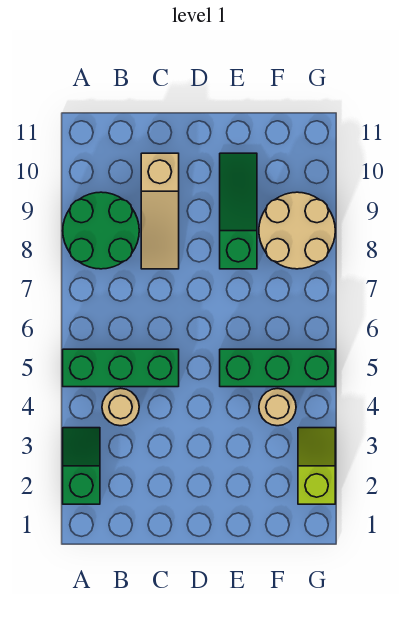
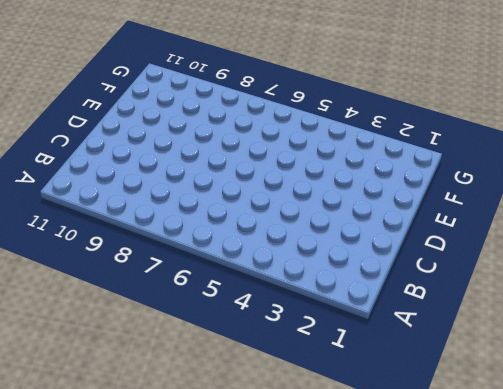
none -> green 1x2 slope [63,428,100,504]
none -> green 1x3 brick [63,349,179,387]

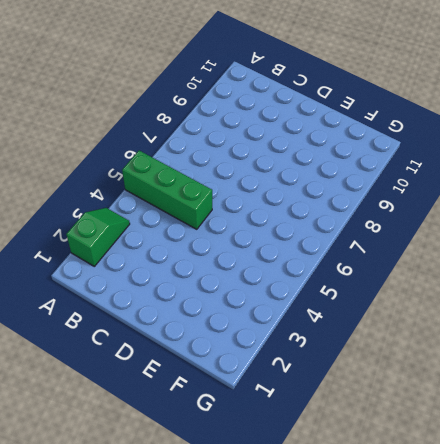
none -> green 2x2 round brick [63,192,139,269]
none -> tan 1x1 round brick [102,388,139,426]

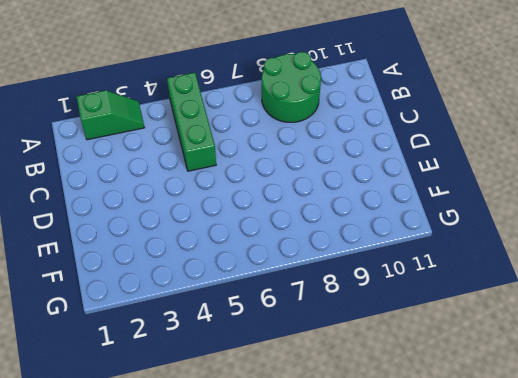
none -> tan 1x1 round brick [102,388,139,426]
none -> tan 1x3 slope [141,153,179,269]

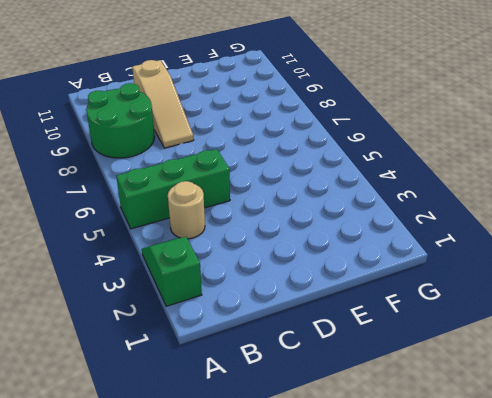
none -> green 1x3 brick [220,349,335,387]
none -> green 1x3 slope [220,153,257,269]

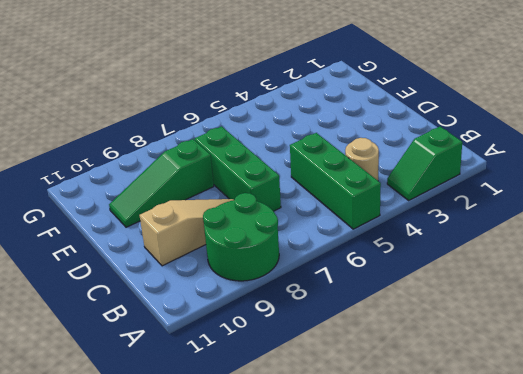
green 1x3 brick [195,126,281,211] -> green 1x3 brick moved to [220,349,335,387]
none -> tan 1x1 round brick [259,389,296,426]
none -> tan 2x2 round brick [259,192,335,269]

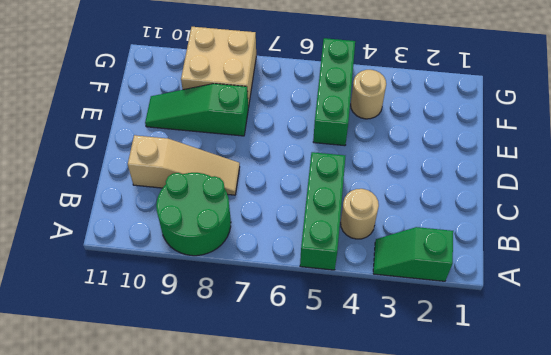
tan 2x2 brick [181,27,256,108] -> tan 2x2 round brick [259,192,335,269]
none -> lime 1x2 slope [298,428,335,504]

